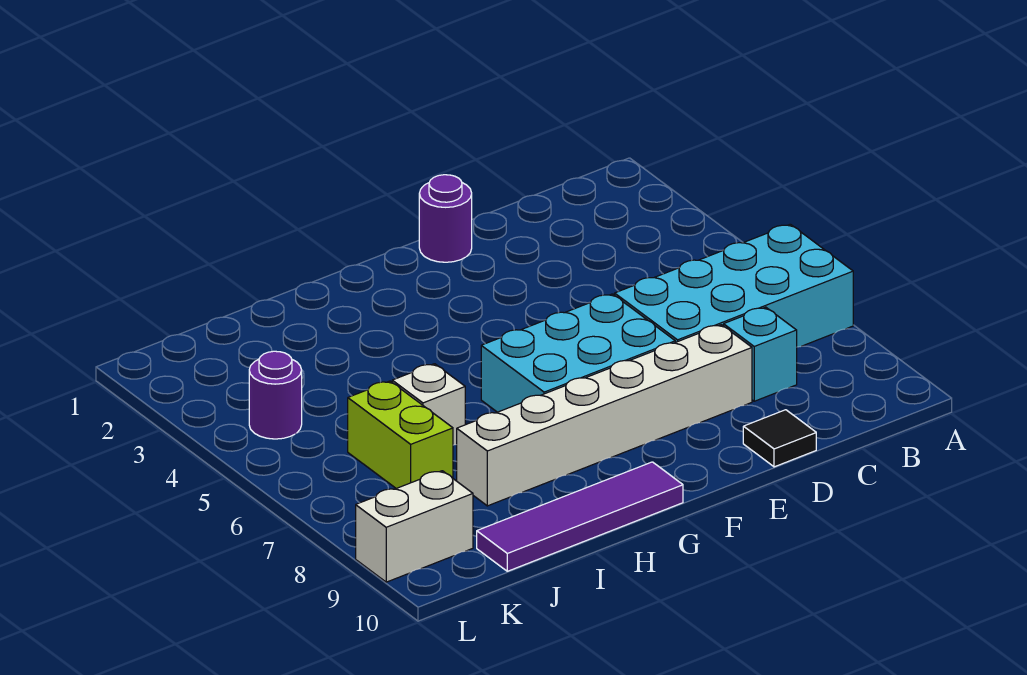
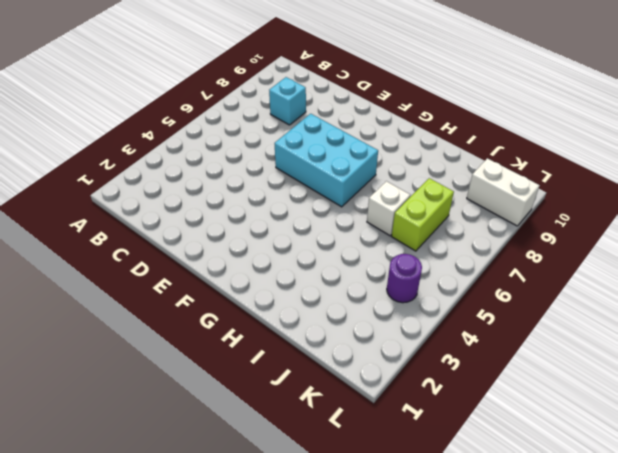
none -> cyan 2x4 brick [615,224,853,347]
none -> white 1x6 brick [457,325,752,506]

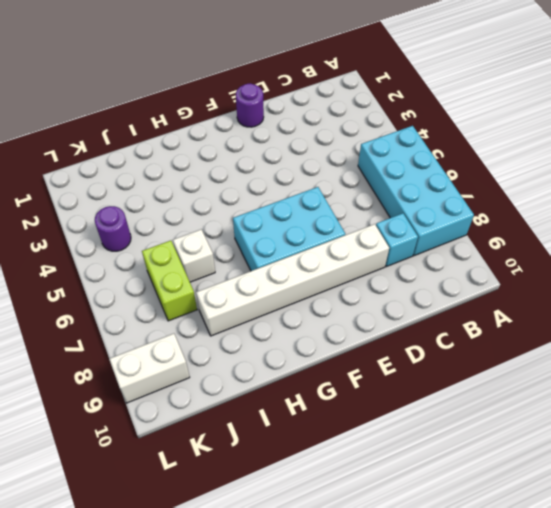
cyan 2x4 brick [358,126,474,256] -> cyan 2x4 brick turned to [615,224,853,347]
none -> black 1x1 tile [743,410,816,467]
none -> purple 1x4 tile [477,462,683,571]

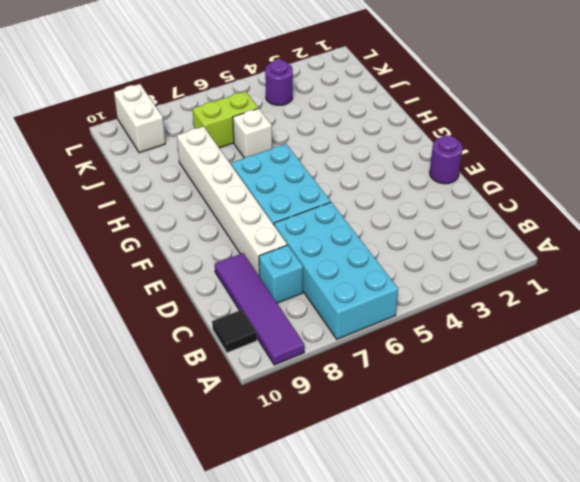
purple 1x4 tile [215,253,304,365] -> purple 1x4 tile moved to [477,462,683,571]
black 1x1 tile [212,310,257,353] -> black 1x1 tile moved to [743,410,816,467]

